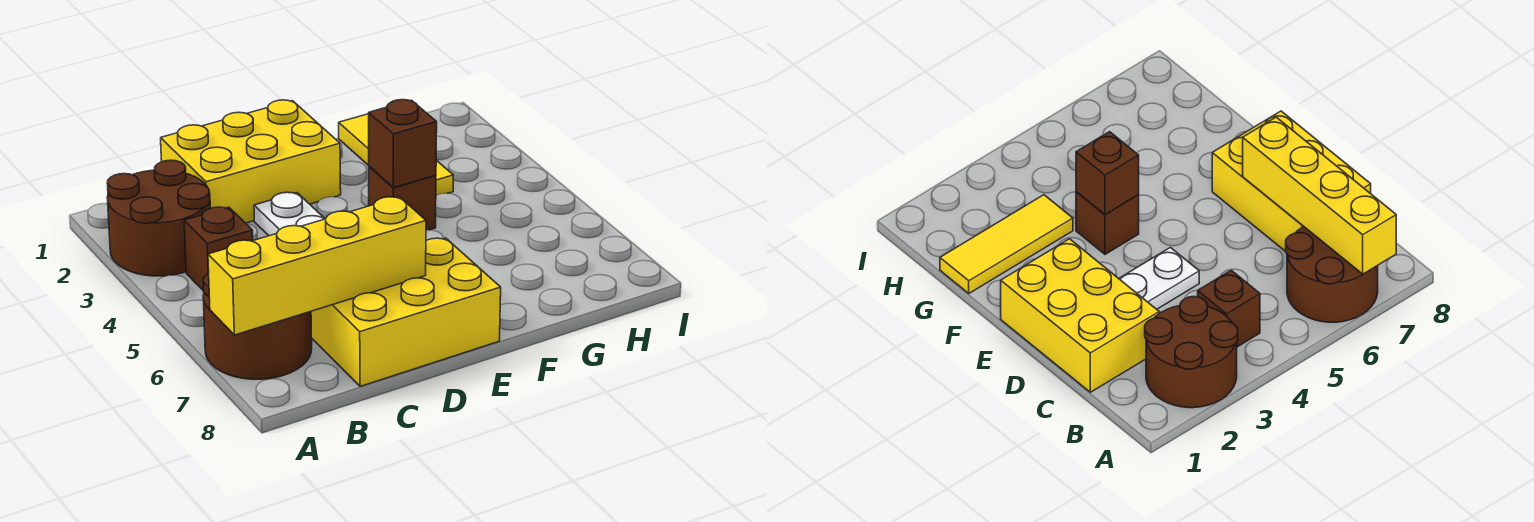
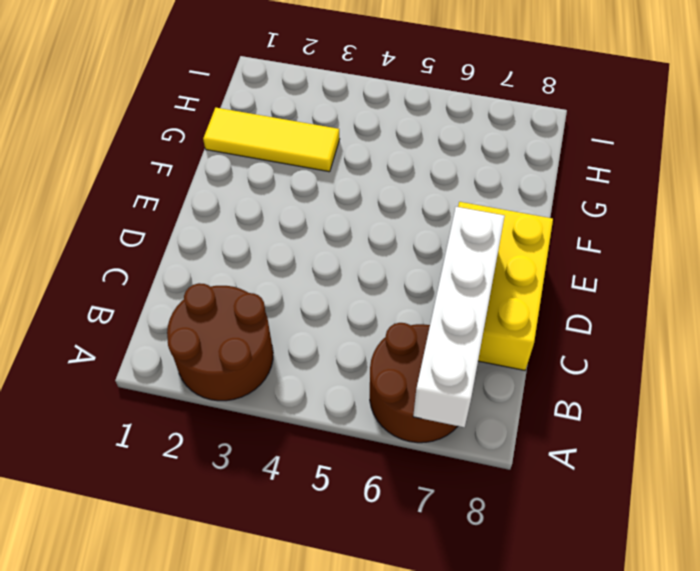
white 1x4 brick [413,207,505,427] -> yellow 1x4 brick [208,197,426,335]
none -> brown 1x1 brick [184,207,253,291]
none -> yellow 2x3 brick [161,100,341,223]

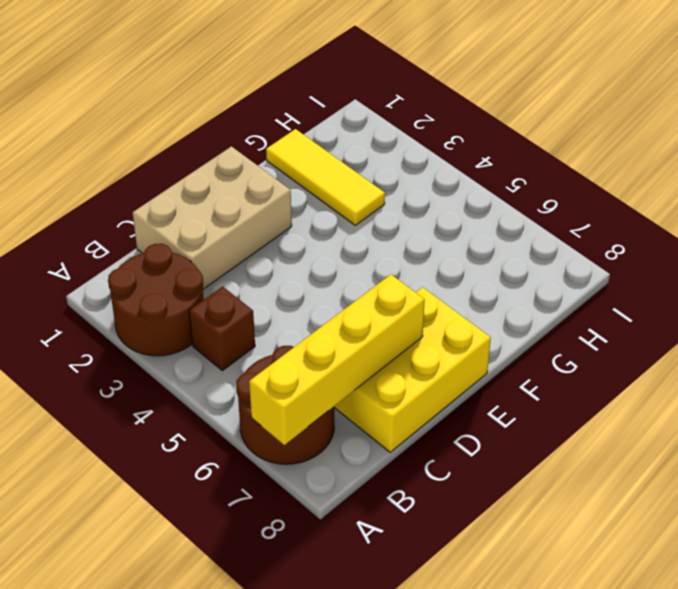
tan 2x3 brick [133,146,292,289] -> yellow 2x3 brick [161,100,341,223]
none -> white 1x2 plate [254,192,325,236]
none -> brown 1x1 brick [369,166,436,230]

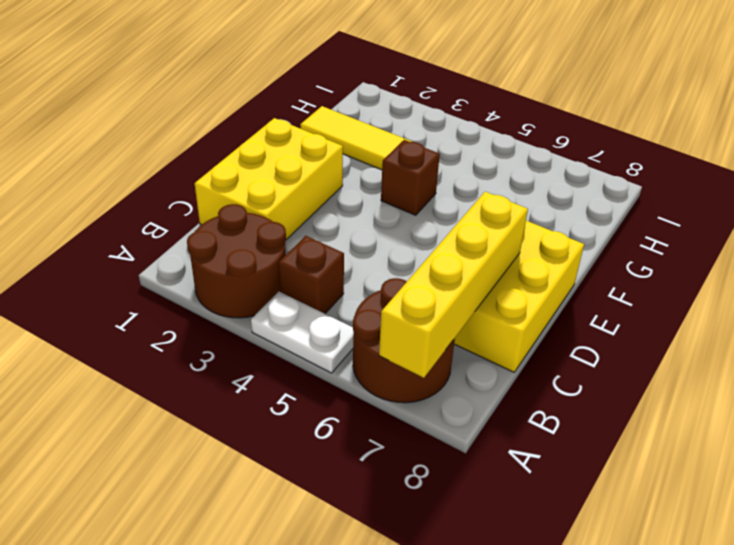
white 1x2 plate [251,292,354,373] -> white 1x2 plate moved to [254,192,325,236]
none -> brown 1x1 brick [369,100,437,188]

